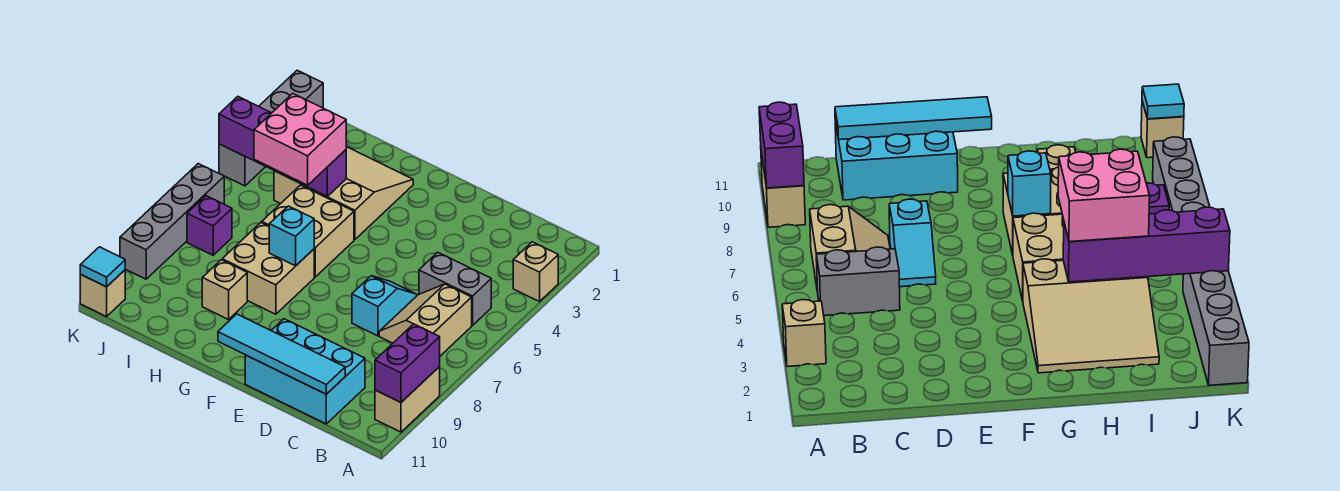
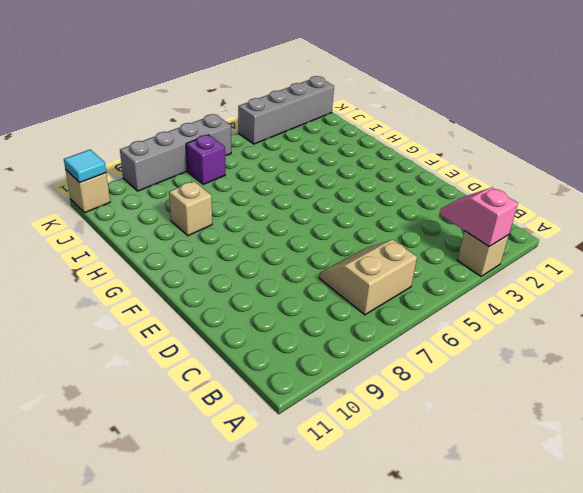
pink 1x2 slope [440,187,518,247] -> none
none -> tan 1x2 brick [375,367,440,432]
none -> grey 1x2 brick [419,252,491,325]
none -> cyan 2x3 brick [245,319,365,424]

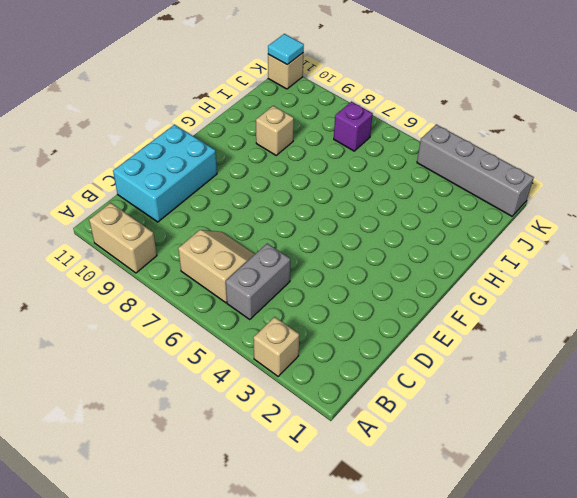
none -> cyan 1x2 slope [352,276,417,336]
none -> tan 3x3 slope [274,147,413,240]
none -> tan 2x2 brick [262,185,354,277]

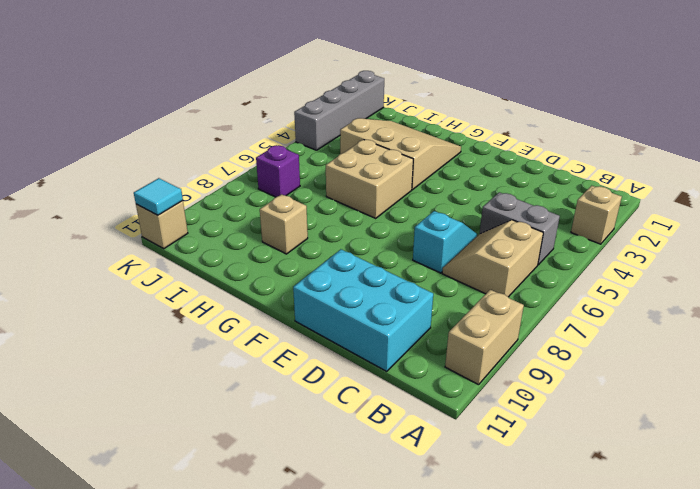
none -> tan 2x2 brick [222,223,314,314]
none -> grey 1x4 brick [120,164,224,279]
none -> purple 1x2 brick [375,324,440,402]

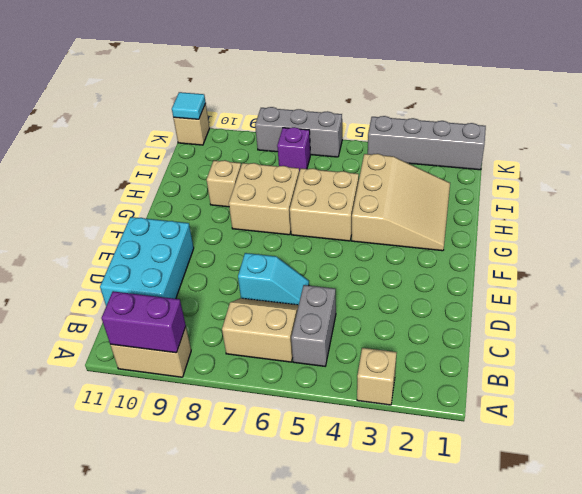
grey 1x3 brick [255,107,342,157] -> grey 1x4 brick [120,164,224,279]
none -> cyan 1x4 tile [218,314,345,394]
none -> cyan 1x1 brick [269,206,314,266]
none -> purple 1x4 brick [219,97,346,196]

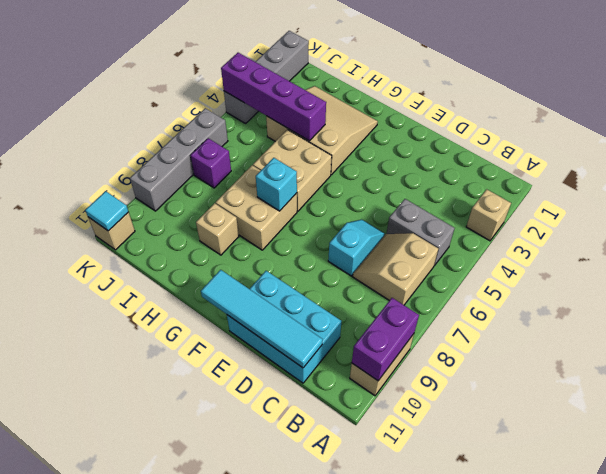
none -> pink 2x2 brick [254,94,346,185]

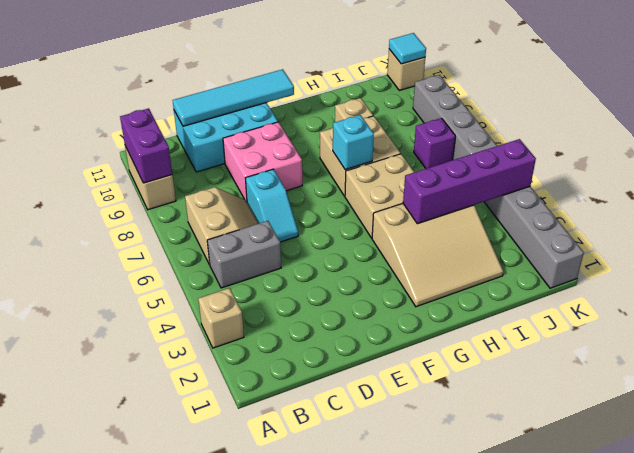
pink 2x2 brick [223,122,302,202] -> pink 2x2 brick moved to [254,94,346,185]

